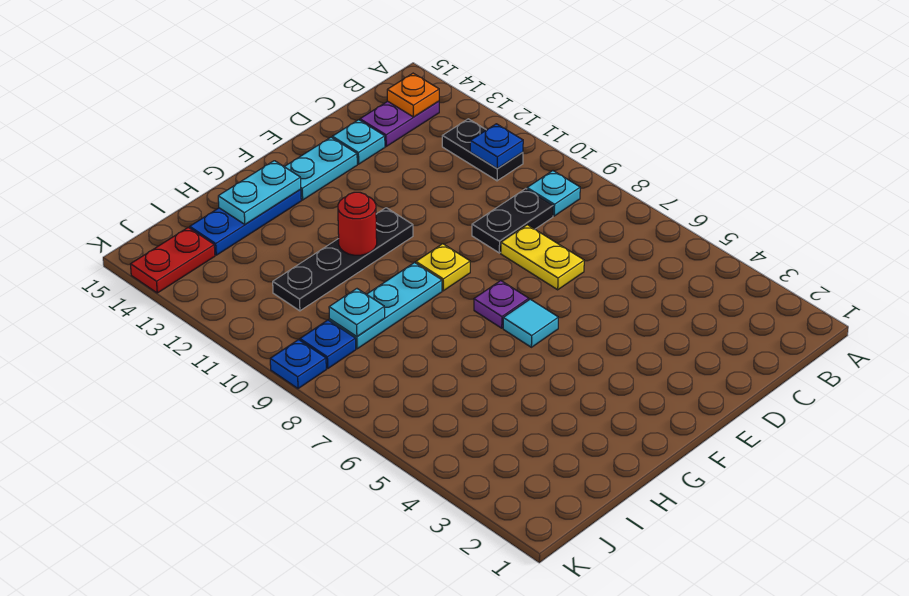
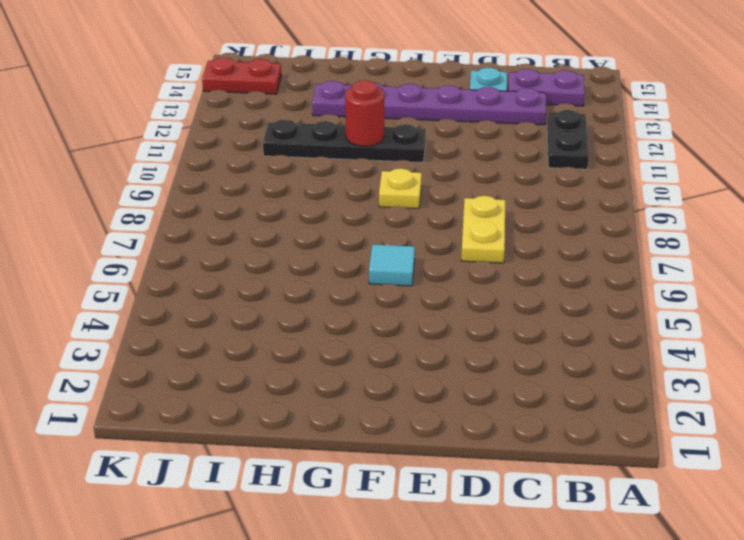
purple 1x6 plate [312,81,546,125] -> none
none -> cyan 1x1 plate [527,171,580,216]
none -> black 1x2 plate [472,189,553,253]
none -> cyan 1x2 plate [284,137,357,200]

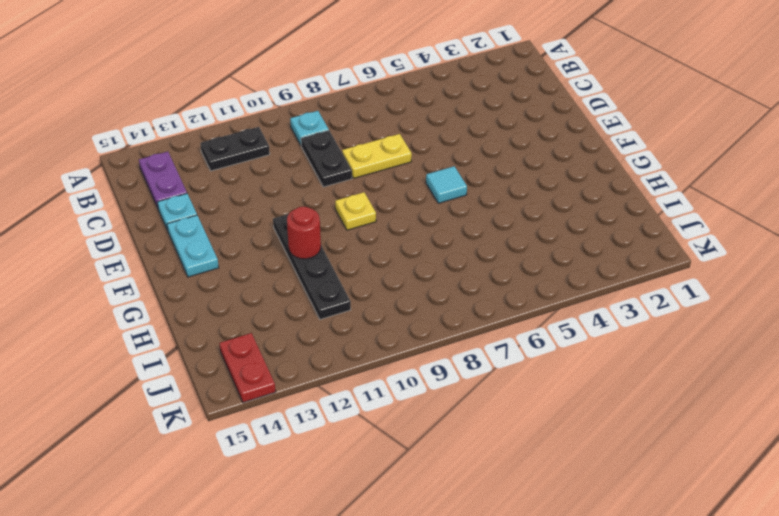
none -> purple 1x1 plate [474,281,529,328]
none -> cyan 1x3 plate [329,262,442,349]
none -> blue 1x3 plate [190,189,301,255]

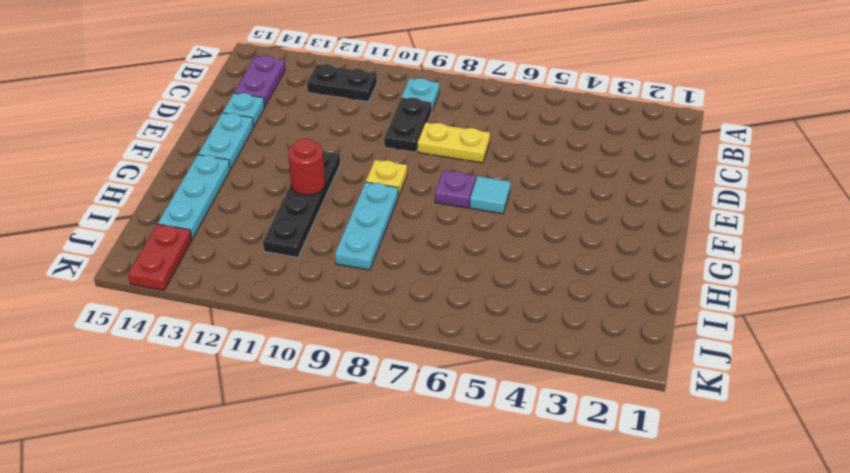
cyan 1x3 plate [158,155,230,239] -> blue 1x3 plate [190,189,301,255]
none -> blue 1x1 plate [300,320,356,368]
none -> blue 1x1 plate [270,340,326,389]
none -> blue 1x1 plate [470,124,523,169]

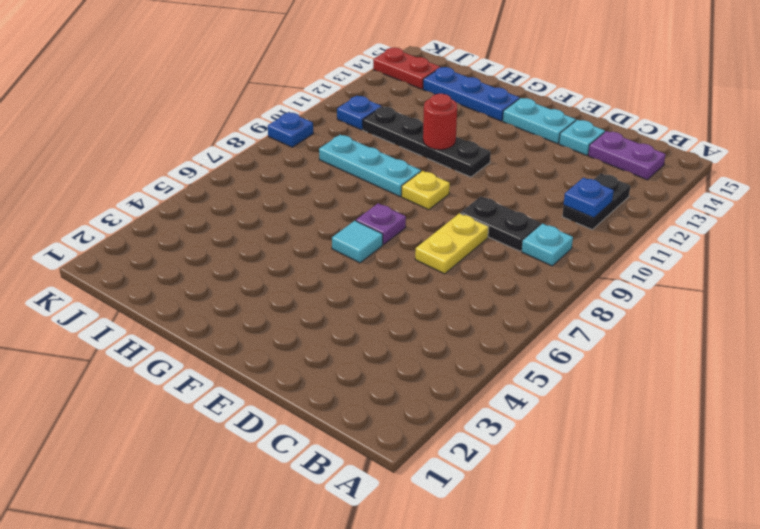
blue 1x1 plate [337,96,381,130] -> blue 1x1 plate moved to [300,320,356,368]
none -> orange 1x1 plate [387,73,439,117]
none -> cyan 1x2 plate [218,161,301,224]
none -> cyan 1x1 plate [329,289,385,337]

